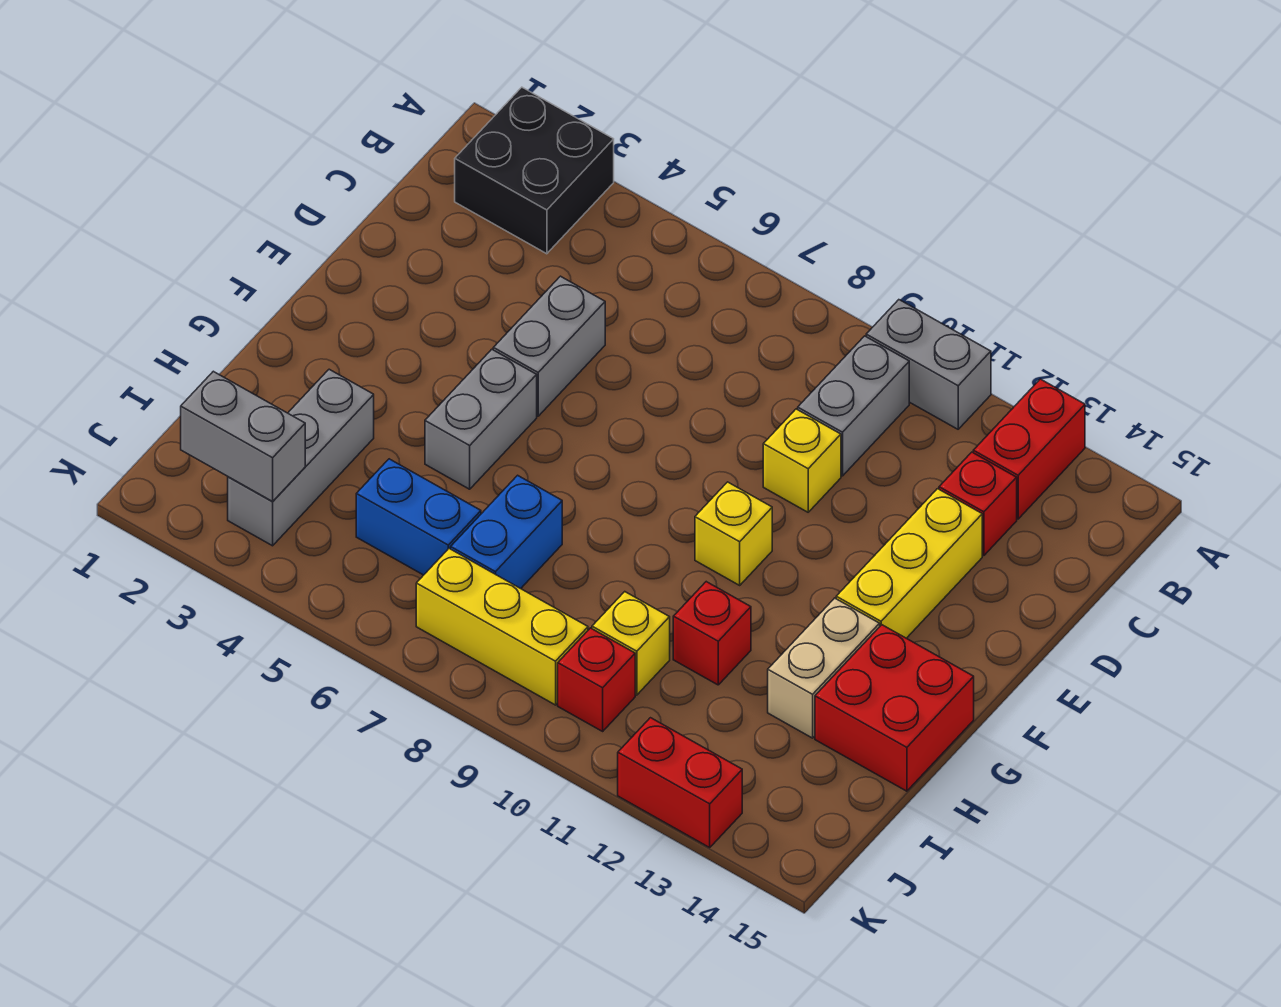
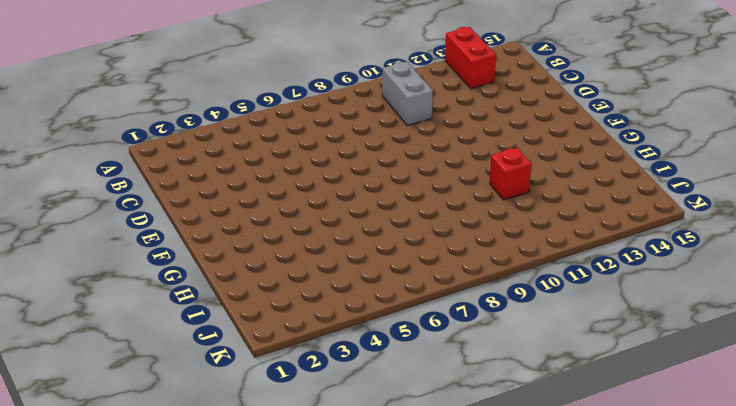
none -> black 2x2 brick [455,87,614,254]
none -> grey 1x2 brick [866,300,991,429]
none -> red 1x1 brick [939,452,1017,556]

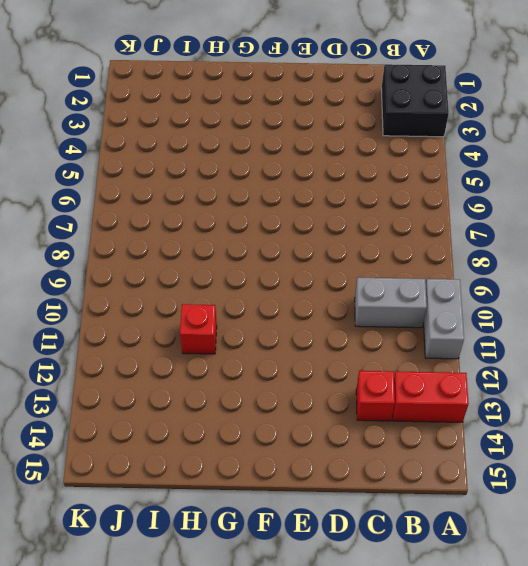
none -> grey 1x2 brick [493,276,605,416]
none -> yellow 1x1 brick [763,409,841,512]
none -> yellow 1x3 brick [836,489,982,638]

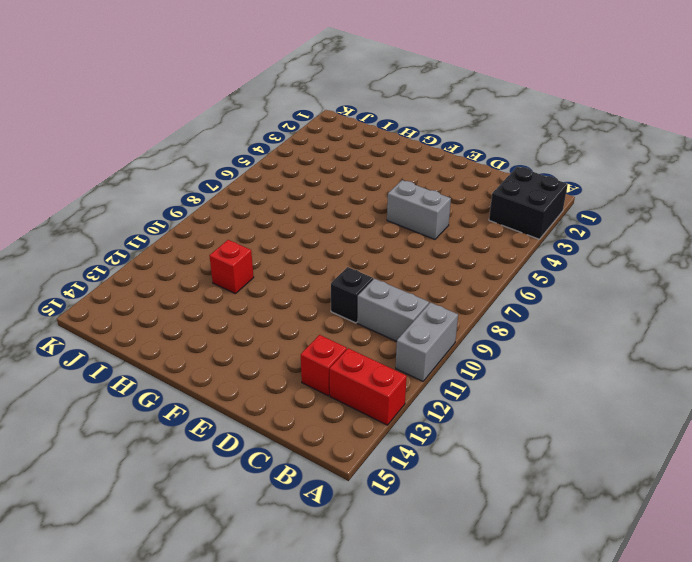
black 1x1 brick [331,267,373,323] -> yellow 1x1 brick [763,409,841,512]
none -> yellow 1x3 brick [836,489,982,638]
none -> grey 1x2 brick [425,349,537,489]
none -> yellow 1x1 brick [695,482,772,585]

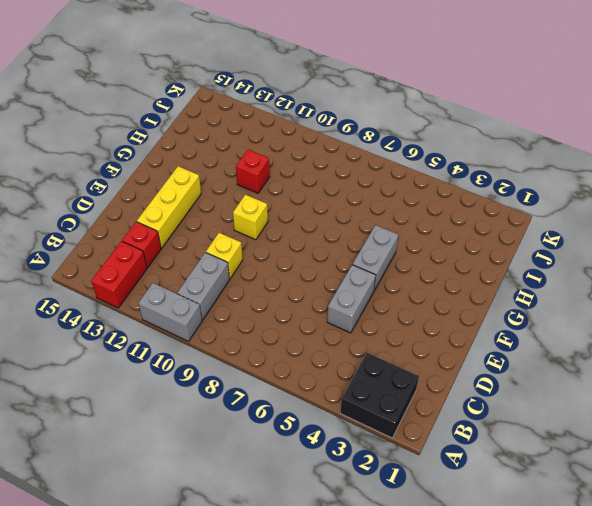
none -> tan 1x2 brick [768,598,880,738]
none -> red 2x2 brick [815,625,974,791]
none -> grey 1x3 brick [228,369,374,546]

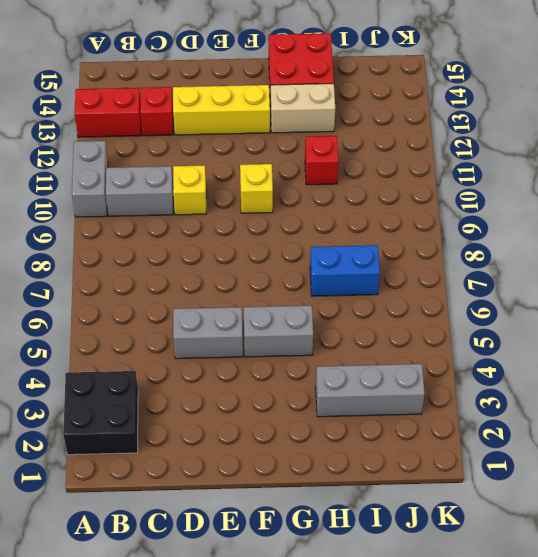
none -> blue 1x2 brick [356,459,481,575]
none -> yellow 1x1 brick [592,592,670,695]
none -> yellow 1x3 brick [416,549,588,705]

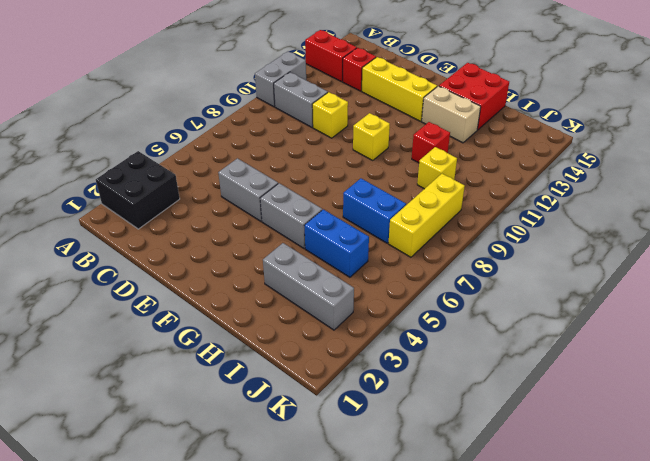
blue 1x2 brick [304,209,369,277] -> blue 1x2 brick turned to [356,459,481,575]
none -> red 1x1 brick [558,628,635,731]
none -> red 1x2 brick [618,718,742,847]
none -> grey 1x2 brick [181,371,305,501]

